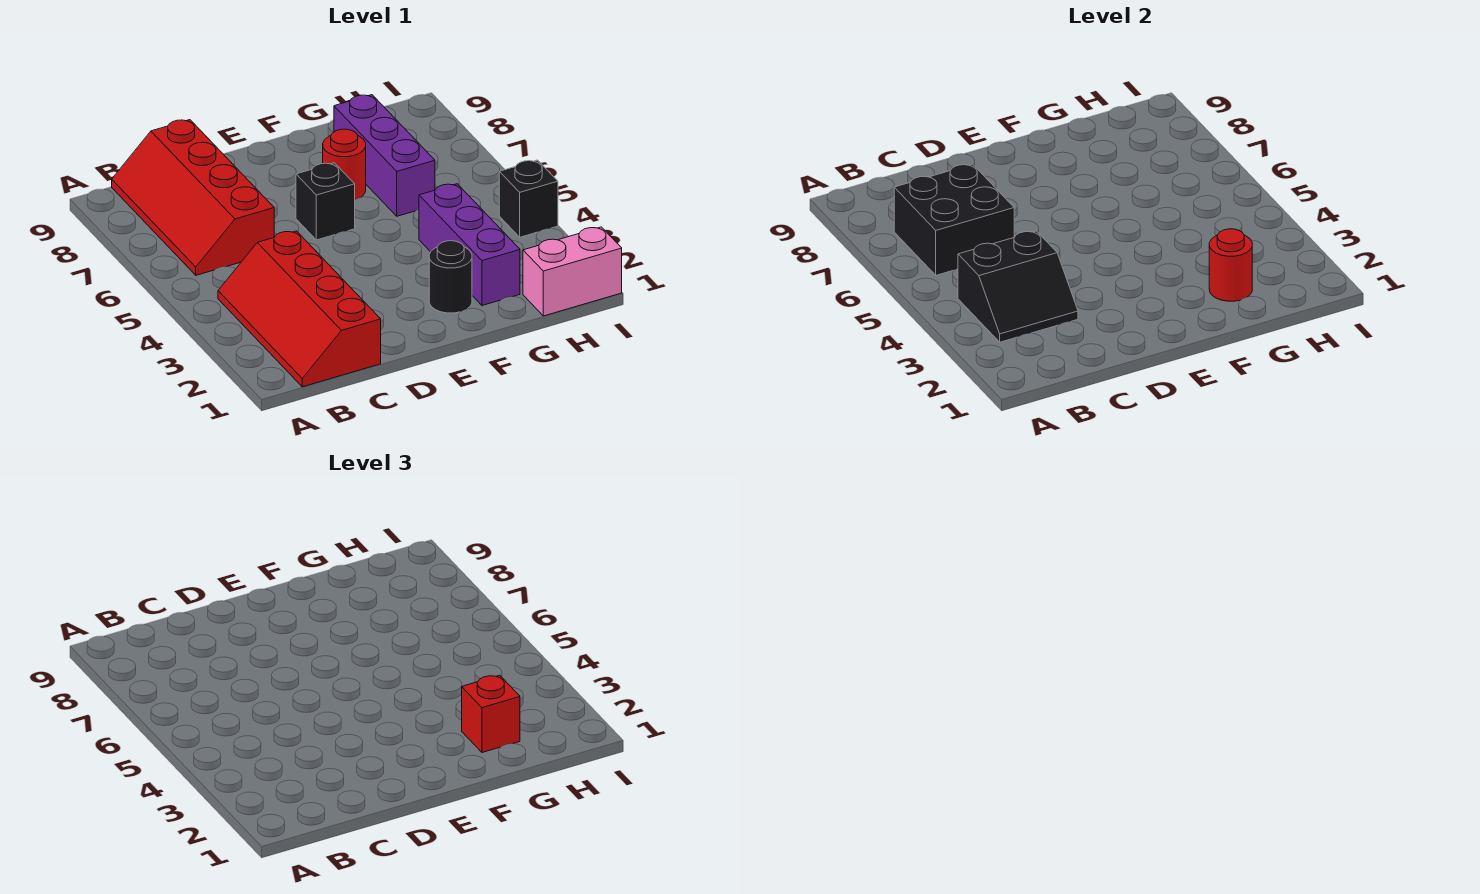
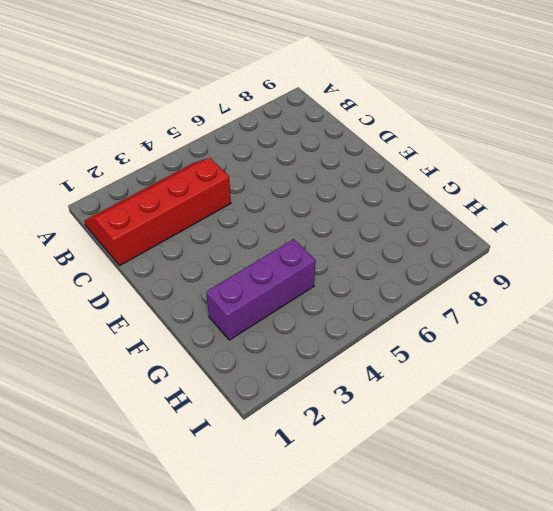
none -> red 2x4 slope [112,120,274,275]
none -> black 1x1 brick [296,163,355,240]
none -> black 1x1 round brick [429,241,472,313]

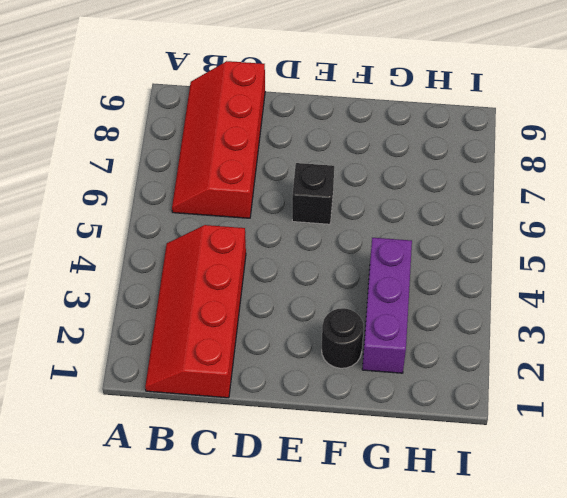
none -> red 1x1 round brick [323,129,366,200]
none -> purple 1x3 brick [334,95,435,216]
none -> pink 1x2 brick [523,227,622,316]

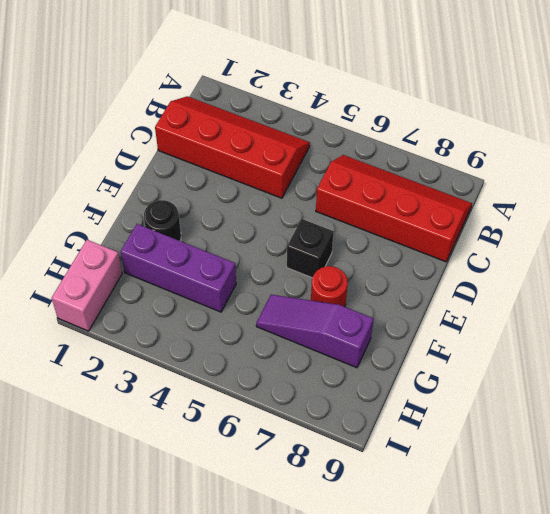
purple 1x3 slope [256,295,373,368] -> purple 1x3 brick [334,95,435,216]
none -> black 1x1 brick [499,160,558,237]
none -> black 2x2 slope [958,231,1078,342]
none -> black 2x2 brick [894,164,1014,275]

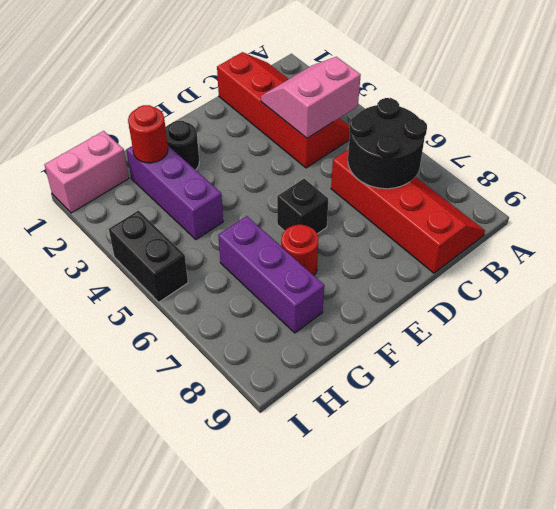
pink 2x2 slope [261,57,361,138] -> black 2x2 slope [958,231,1078,342]
black 2x2 round brick [348,98,427,189] -> black 2x2 brick [894,164,1014,275]
black 1x2 brick [109,211,188,302] -> black 1x1 brick [499,160,558,237]
none -> red 1x1 brick [462,675,520,752]

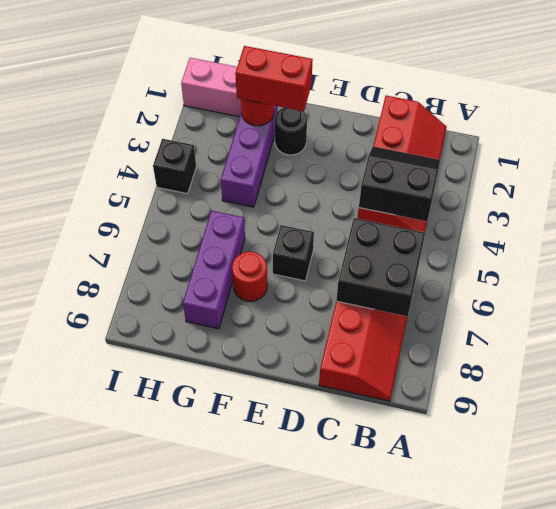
red 1x2 brick [235,46,313,111] -> red 1x1 brick [462,675,520,752]

